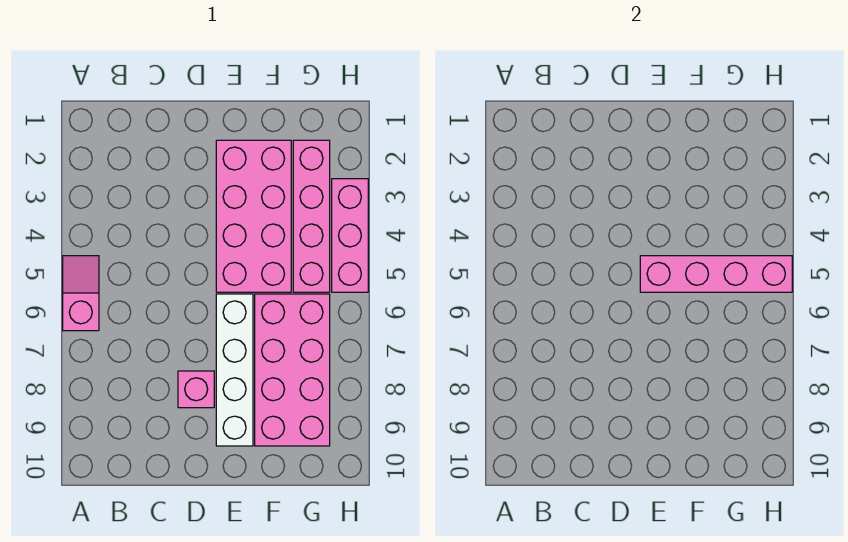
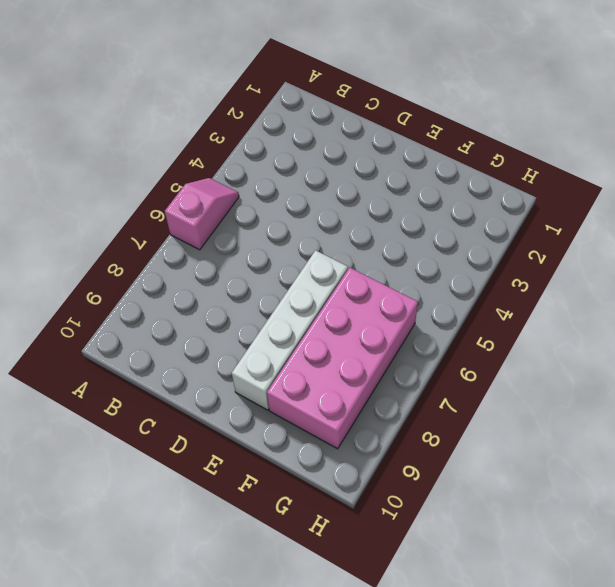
none -> pink 1x1 brick [178,371,214,408]
none -> pink 2x4 brick [216,140,291,292]

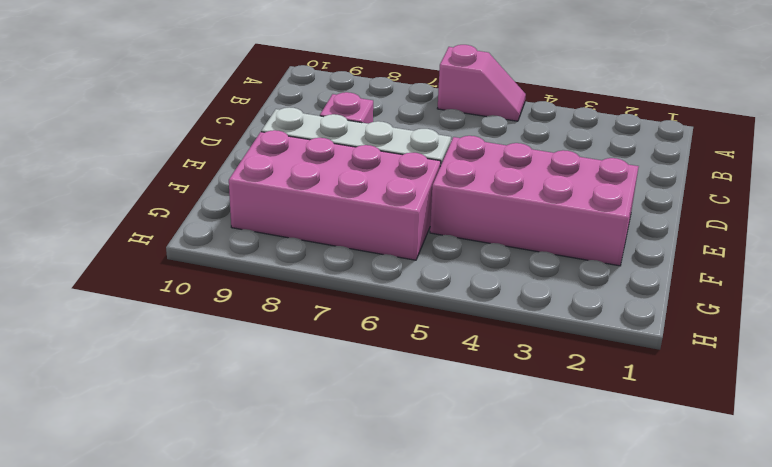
none -> pink 1x4 brick [293,140,330,292]
none -> pink 1x3 brick [332,179,368,292]

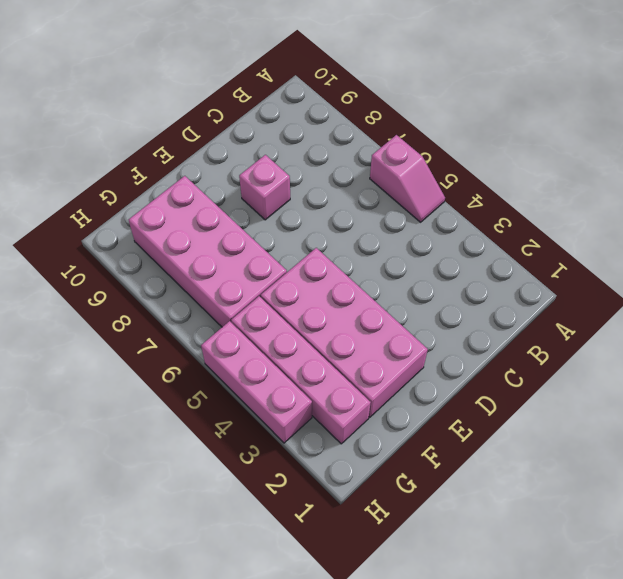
none -> white 1x4 brick [216,294,253,446]
none -> pink 1x4 brick [640,256,792,292]

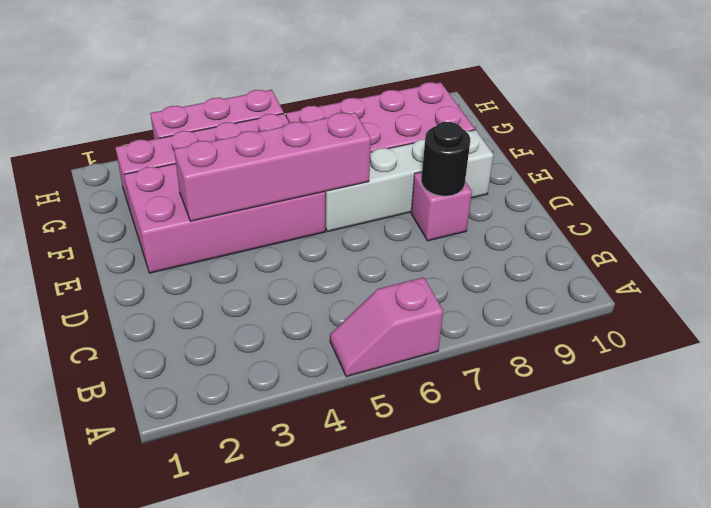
black 1x1 round brick [421,122,470,196] -> none
pink 1x4 brick [174,112,371,221] -> pink 1x4 brick turned to [640,256,792,292]

